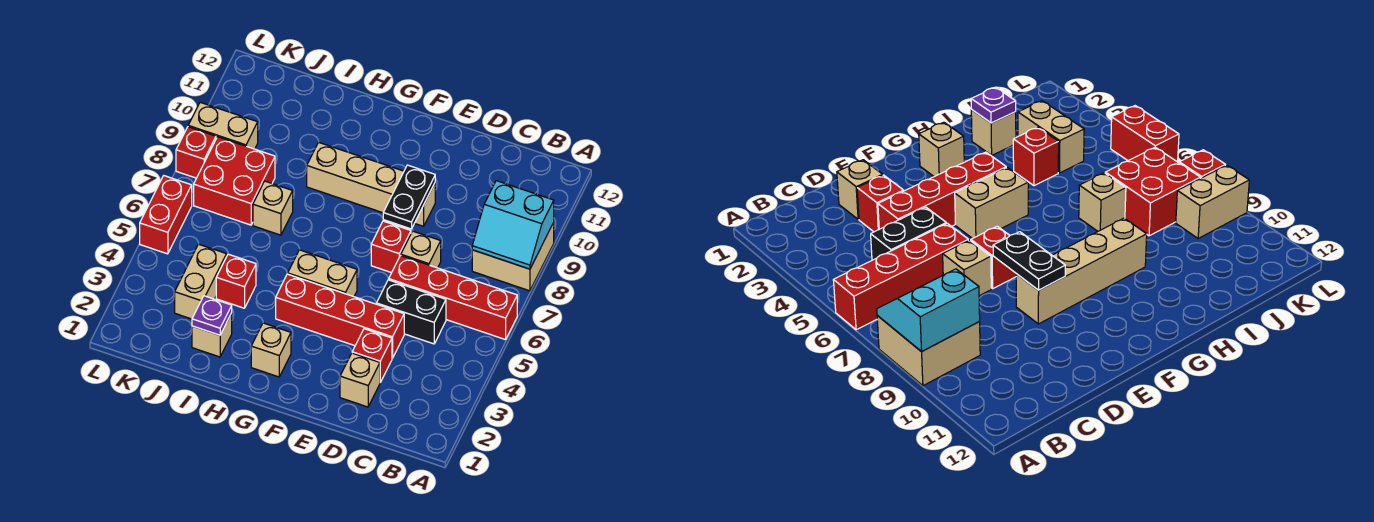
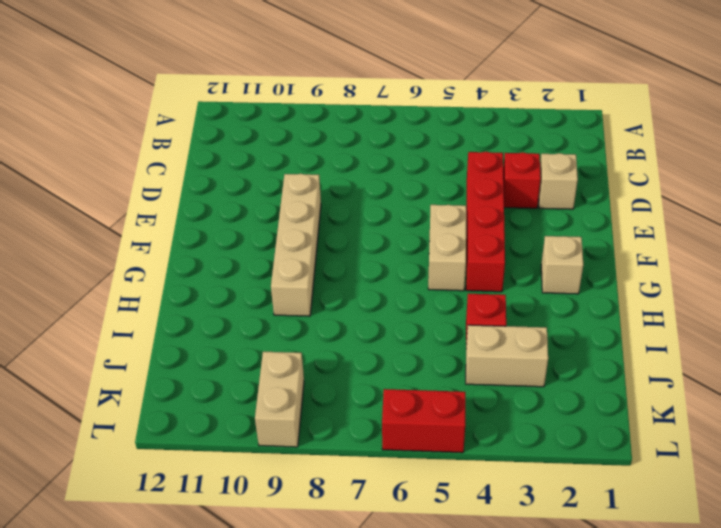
none -> red 1x4 brick [389,256,517,340]
none -> tan 2x2 brick [472,223,554,291]
none -> black 1x2 brick [377,280,446,344]

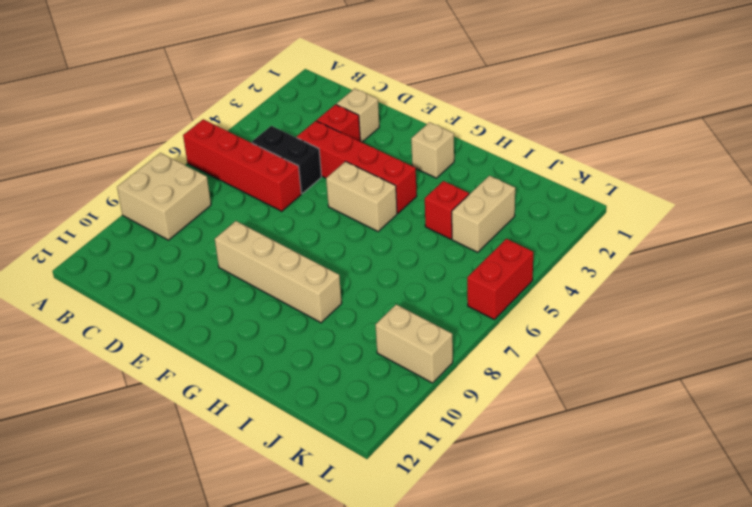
none -> tan 1x1 brick [401,231,441,268]
none -> red 1x1 brick [371,221,411,273]
none -> tan 1x1 brick [192,313,232,357]

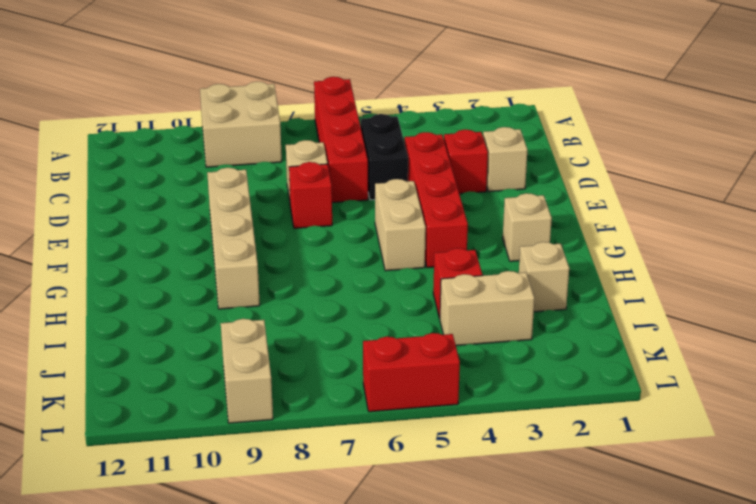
none -> tan 1x1 brick [253,181,293,235]
none -> red 2x2 brick [194,137,275,225]
none -> red 1x1 brick [176,127,216,178]

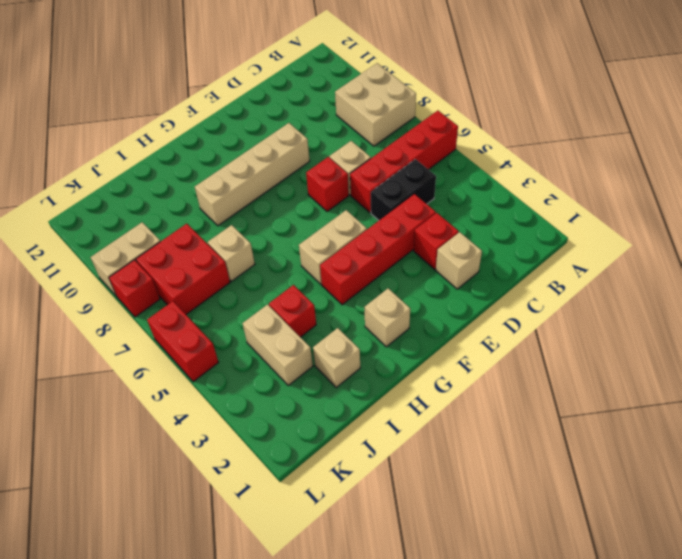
none -> cyan 2x2 slope [472,181,554,269]
none -> black 1x2 plate [383,165,435,229]
none -> purple 1x1 plate [192,296,232,335]

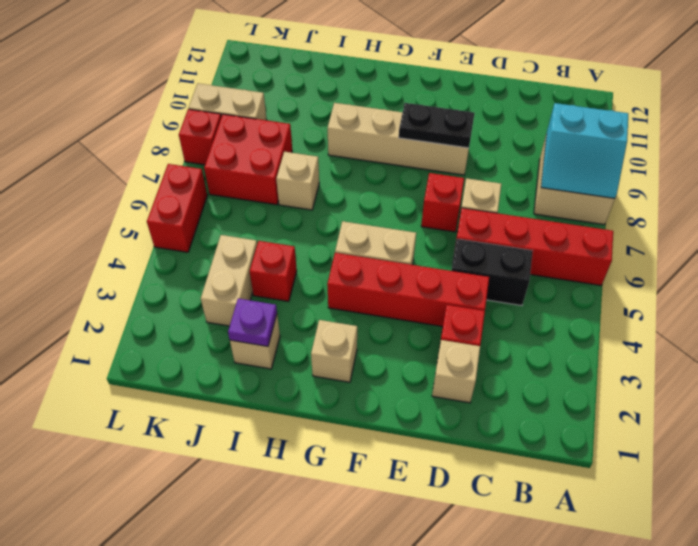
black 1x2 plate [399,103,474,148] -> black 1x2 plate turned to [383,165,435,229]

